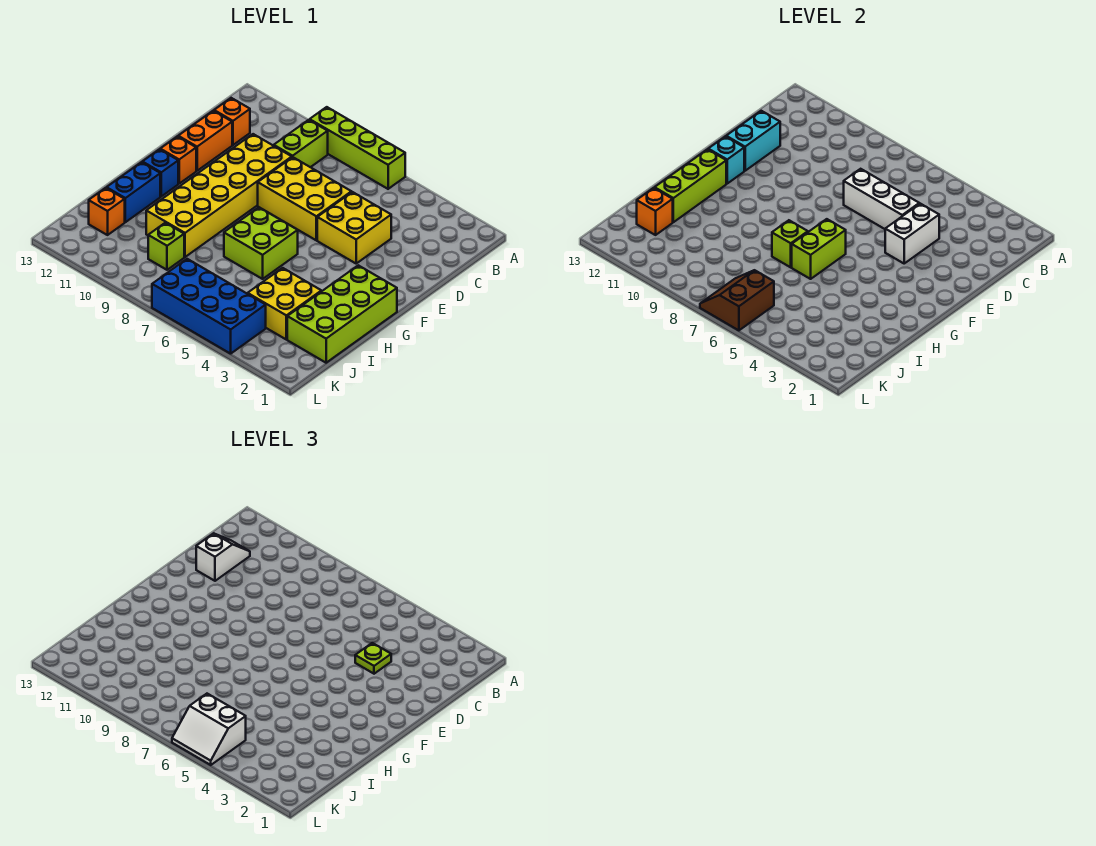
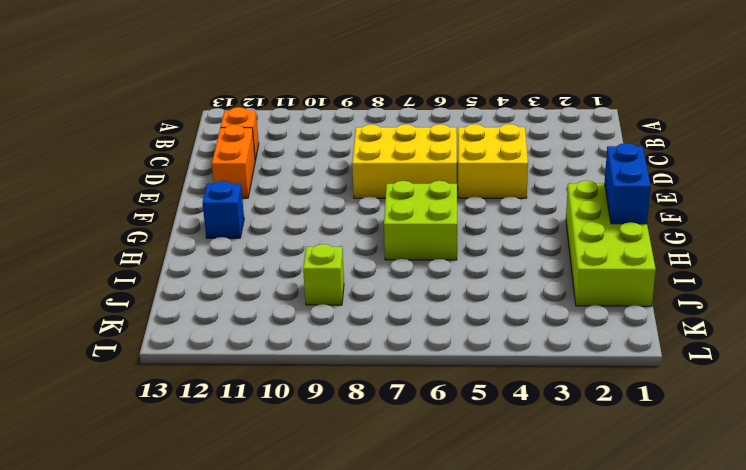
blue 1x2 brick [605,143,651,224] -> blue 1x2 brick moved to [107,162,160,222]
none -> lime 1x4 brick [310,107,405,189]
none -> lime 1x2 brick [274,120,328,167]
none -> yellow 2x6 brick [146,134,292,257]

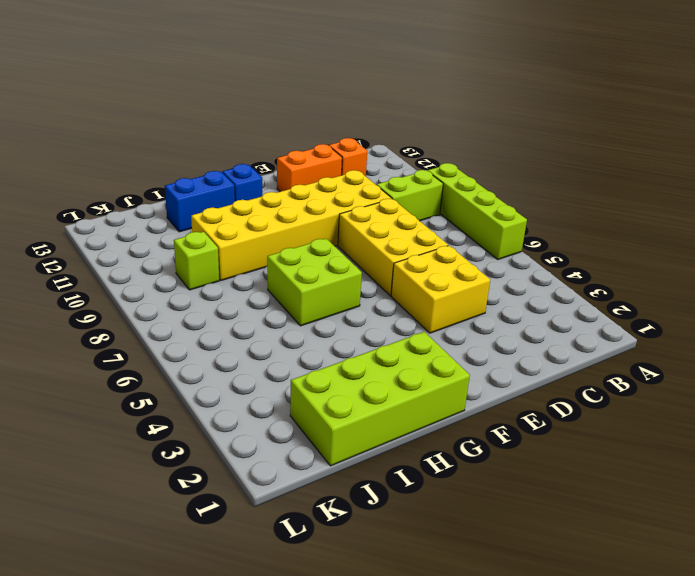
none -> orange 1x1 brick [160,136,196,183]
none -> yellow 2x2 brick [248,268,321,339]
none -> orange 1x1 brick [89,188,125,235]

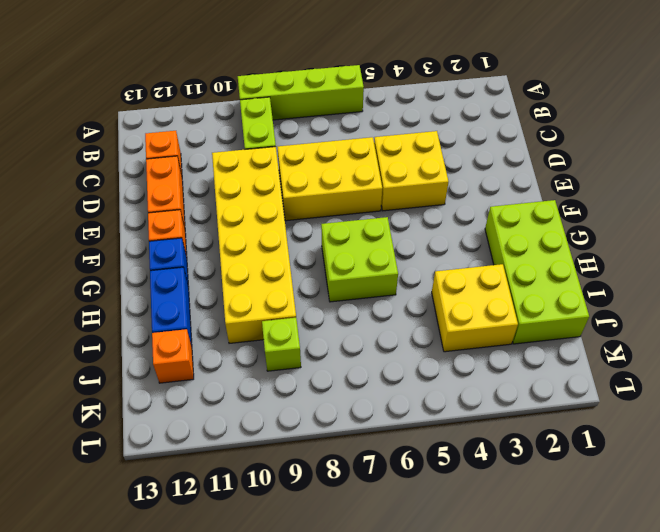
none -> blue 2x4 brick [152,259,266,354]
none -> white 1x2 brick [885,204,939,263]
none -> white 1x3 brick [844,169,919,229]

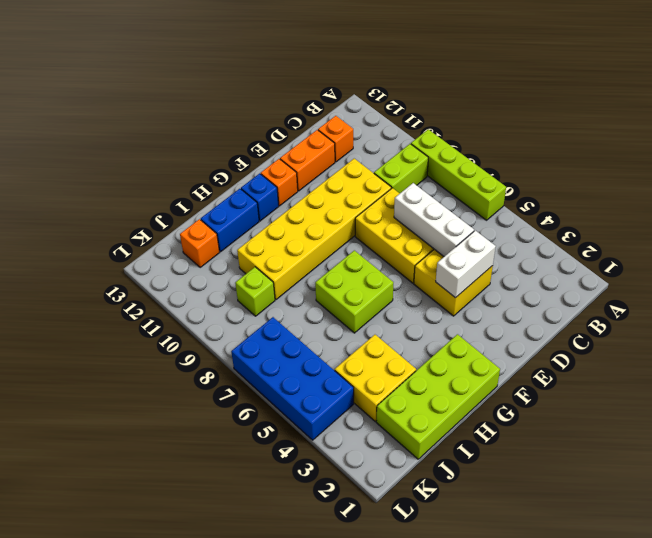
none -> cyan 1x2 brick [726,111,780,171]
none -> cyan 1x1 brick [708,136,744,183]
none -> lime 1x2 brick [792,219,846,279]

